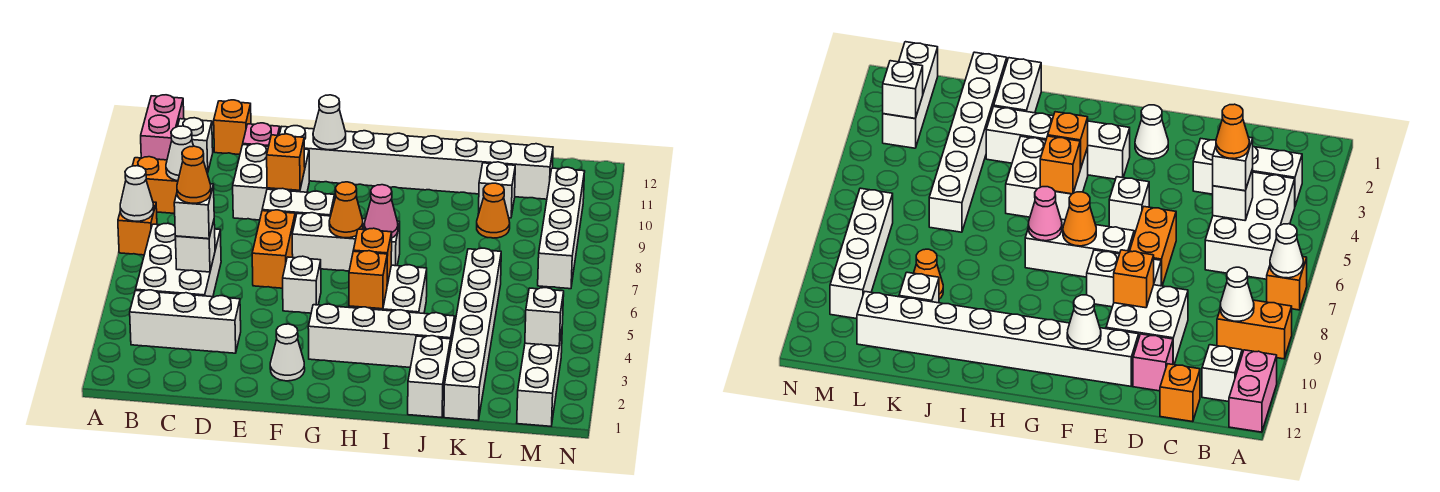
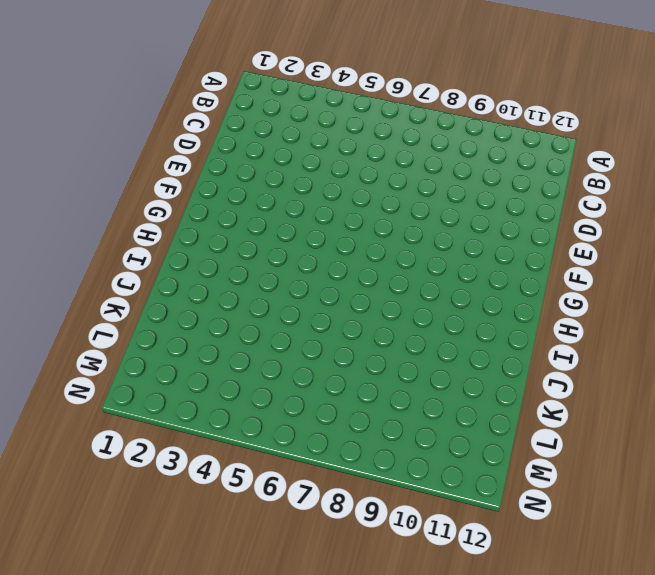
none -> orange 1x1 brick [118,202,157,255]
none -> orange 1x2 brick [133,157,178,213]
none -> pink 1x2 brick [141,95,184,160]
none -> white 1x3 brick [130,290,241,353]

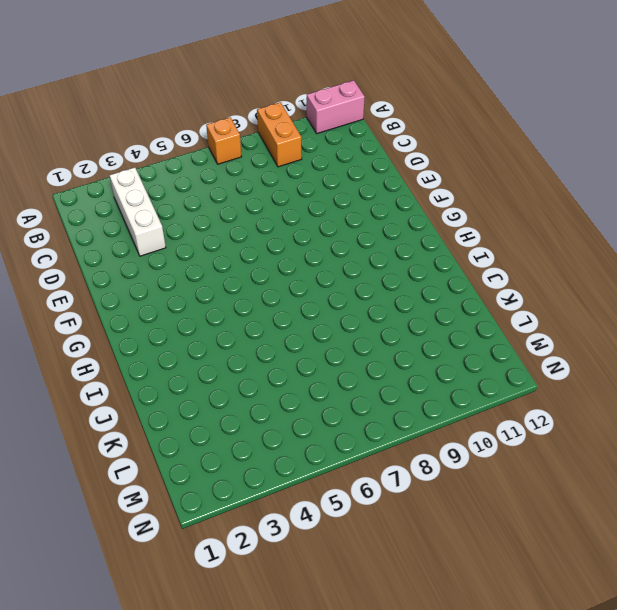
none -> white 2x3 brick [136,223,221,297]
none -> white 1x1 brick [178,118,213,173]
none -> orange 1x1 brick [214,100,251,155]
none -> white 2x2 brick [233,144,309,220]

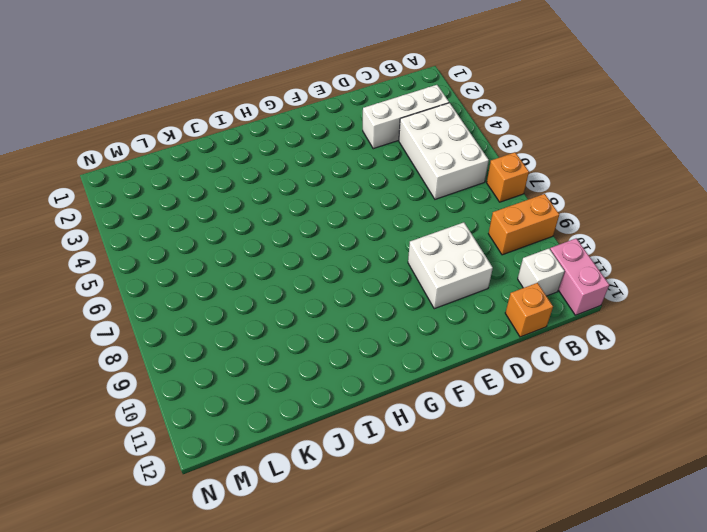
none -> pink 1x1 brick [243,123,280,147]
none -> orange 1x2 brick [252,210,295,288]
none -> white 1x2 brick [262,188,335,219]
none -> white 1x8 brick [279,126,553,199]

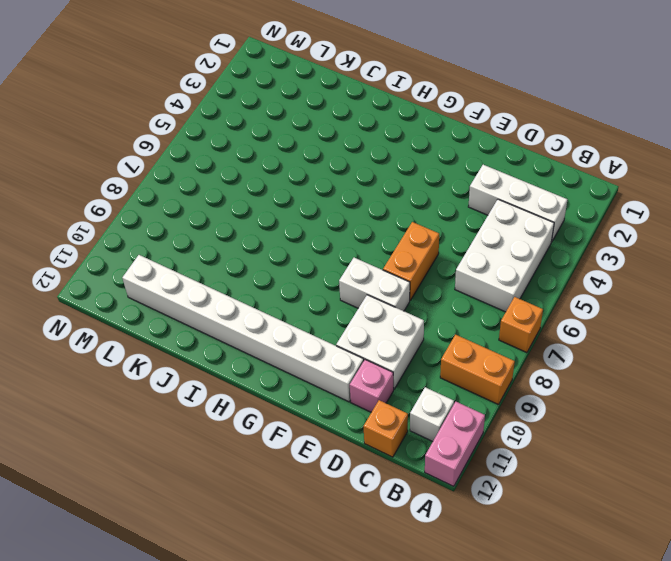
none -> white 1x1 cone [270,324,305,381]
none -> white 1x1 brick [283,256,321,313]
none -> white 1x3 brick [292,213,400,271]
none -> white 1x4 brick [308,304,455,368]

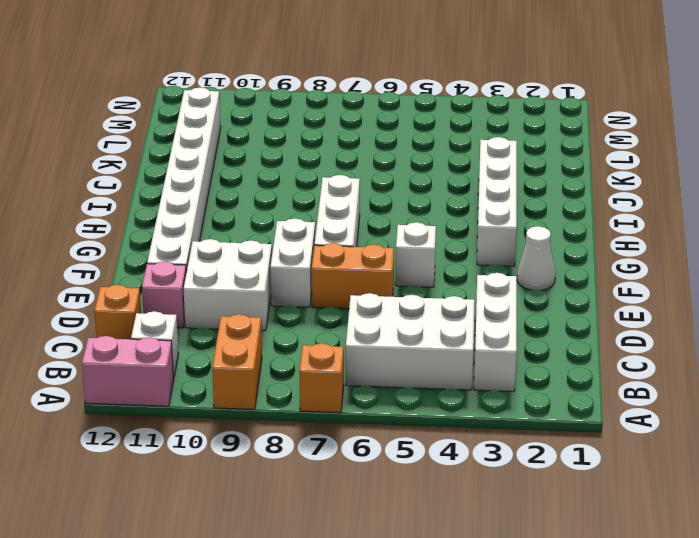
none -> white 2x2 brick [349,265,427,313]
none -> white 1x2 brick [408,336,451,418]
none -> white 1x6 brick [444,248,501,420]
none -> orange 1x1 cone [477,183,510,238]

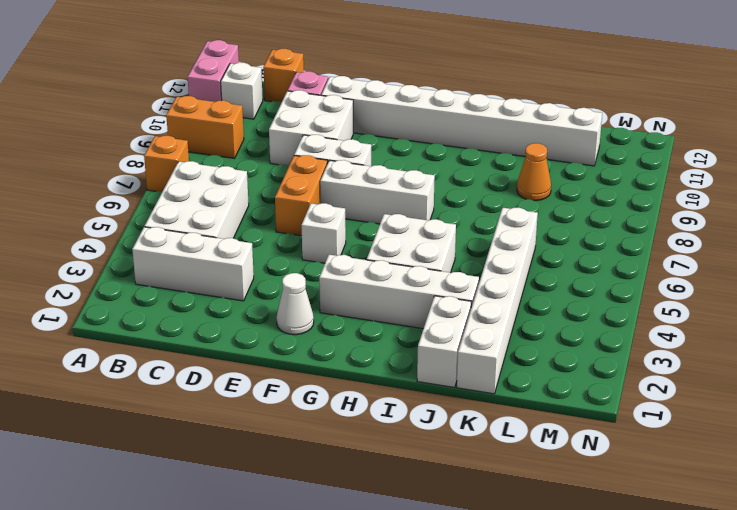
none -> white 1x1 brick [478,162,515,218]
none -> white 1x3 brick [517,331,562,426]
none -> white 1x4 brick [538,167,585,289]
none -> white 1x1 cone [120,166,154,221]

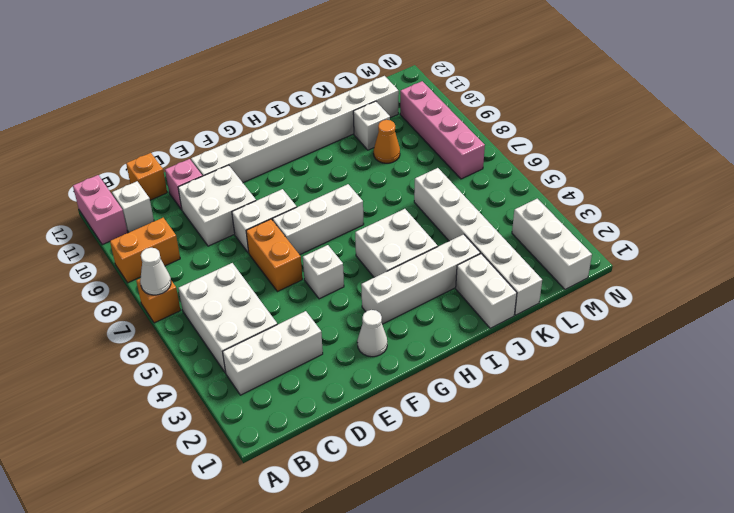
pink 1x4 brick [400,81,485,179] -> white 1x4 brick [538,167,585,289]
none -> white 1x1 cone [166,126,193,181]
none -> white 1x1 brick [175,221,215,272]
none -> orange 1x1 brick [267,134,305,190]
none -> white 1x1 cone [313,95,346,150]

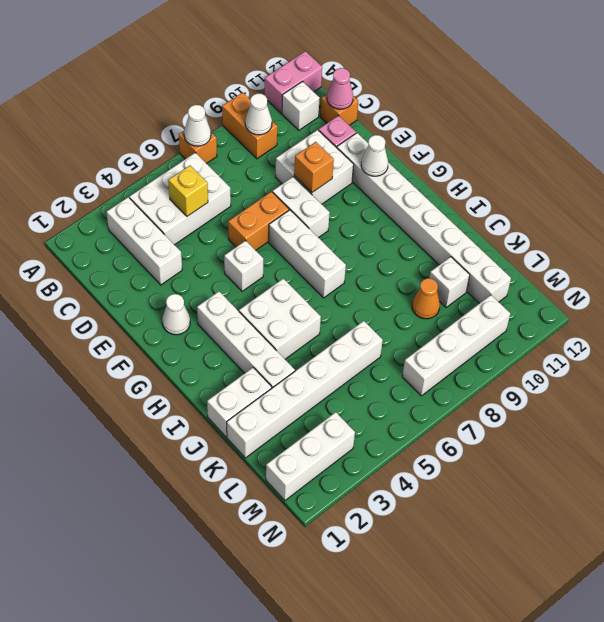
yellow 1x1 brick [168,166,208,216] -> white 1x1 brick [175,221,215,272]
pink 1x1 cone [327,68,353,109] -> pink 1x1 cone moved to [364,185,398,238]
none -> orange 1x1 cone [329,182,363,238]
none -> orange 1x1 brick [349,251,387,309]
none -> orange 1x1 brick [353,228,392,285]
none -> white 1x1 brick [525,288,564,346]

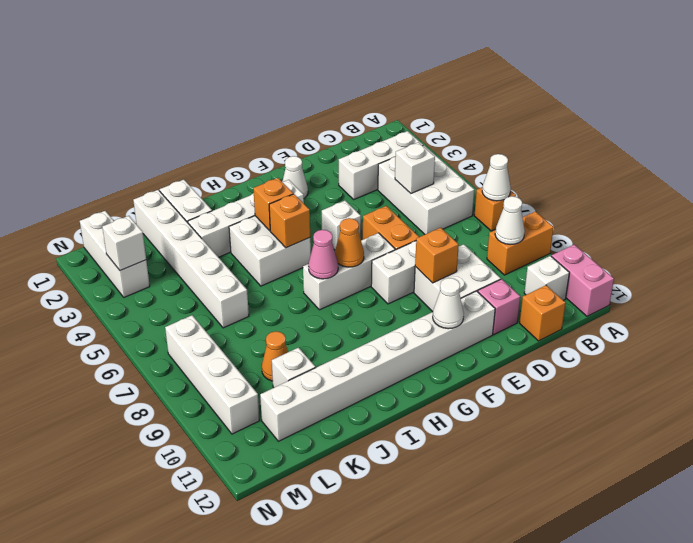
none -> white 1x1 brick [174,184,214,239]
none -> orange 1x1 cone [177,146,211,203]

